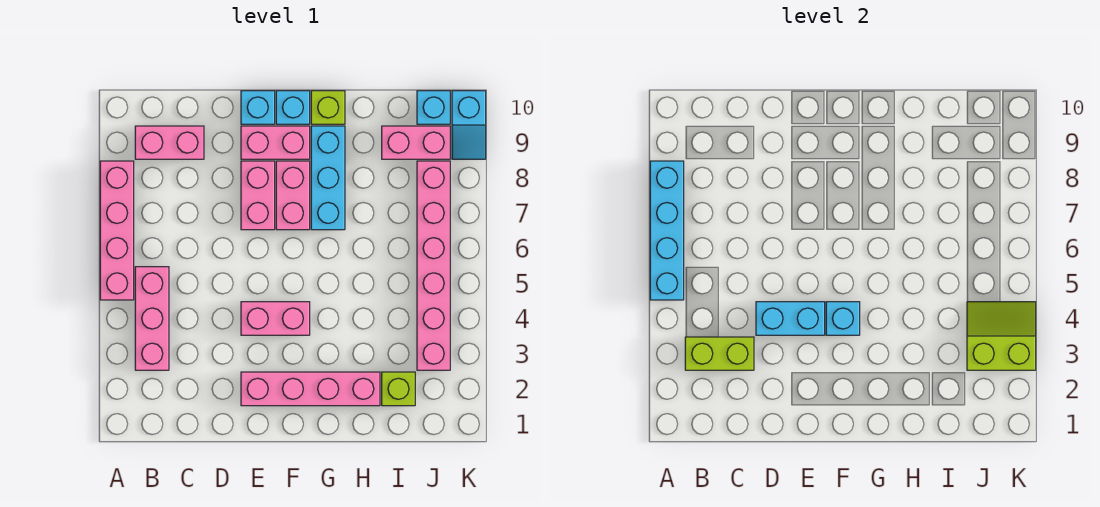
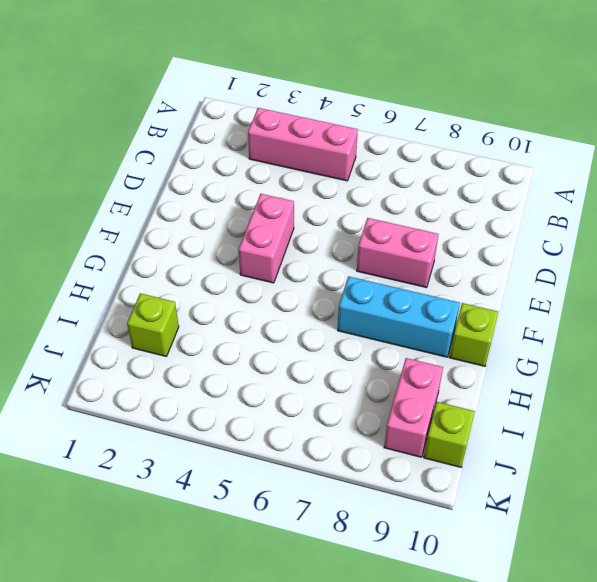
lime 1x1 brick [424,402,475,467] -> cyan 1x1 brick [417,91,450,124]
none -> pink 1x4 brick [100,161,134,300]
none -> pink 1x2 brick [135,126,204,159]
none -> pink 1x4 brick [241,372,380,406]

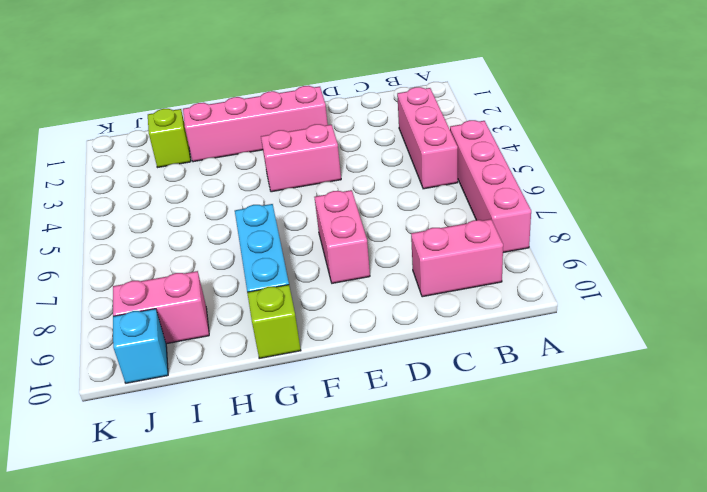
none -> pink 1x2 brick [241,126,310,159]
none -> cyan 1x1 brick [241,91,275,124]
none -> pink 1x2 brick [276,161,310,230]

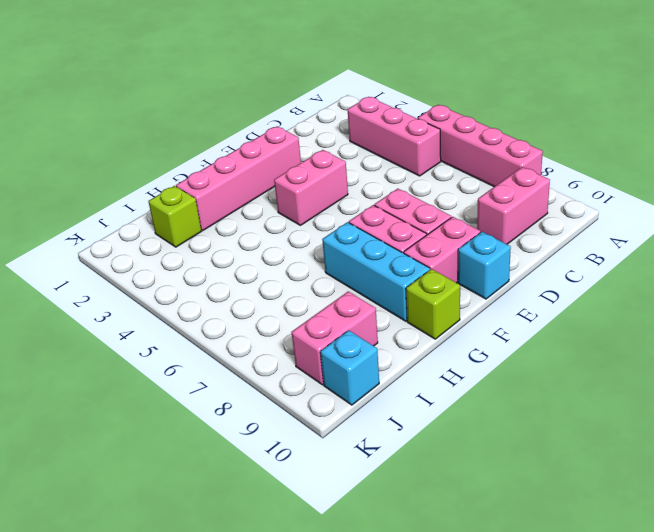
none -> cyan 1x1 brick [276,91,310,124]
none -> pink 1x6 brick [417,161,450,370]
none -> cyan 1x2 slope [452,91,486,159]

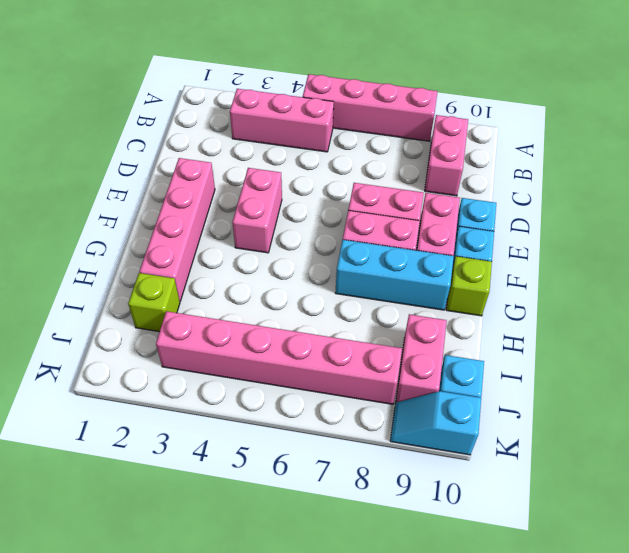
none -> cyan 1x4 brick [650,161,684,300]
none -> lime 1x2 brick [685,337,754,370]
none -> cyan 1x2 brick [756,302,825,335]

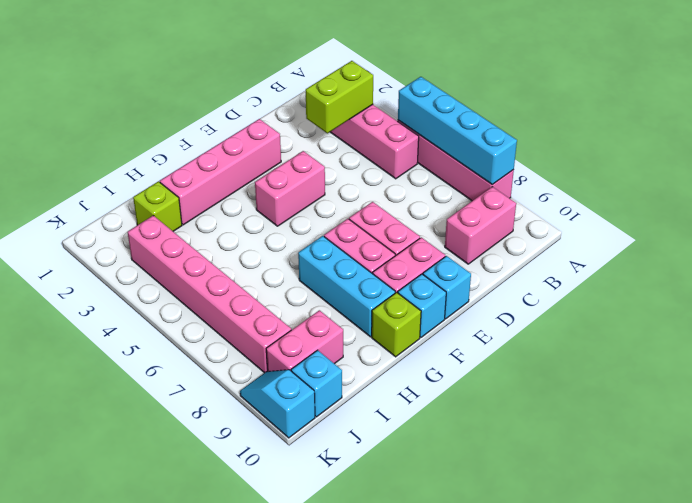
none -> cyan 1x2 brick [756,302,825,335]
none -> cyan 1x1 brick [826,302,860,335]
none -> lime 2x2 slope [967,302,1036,370]

